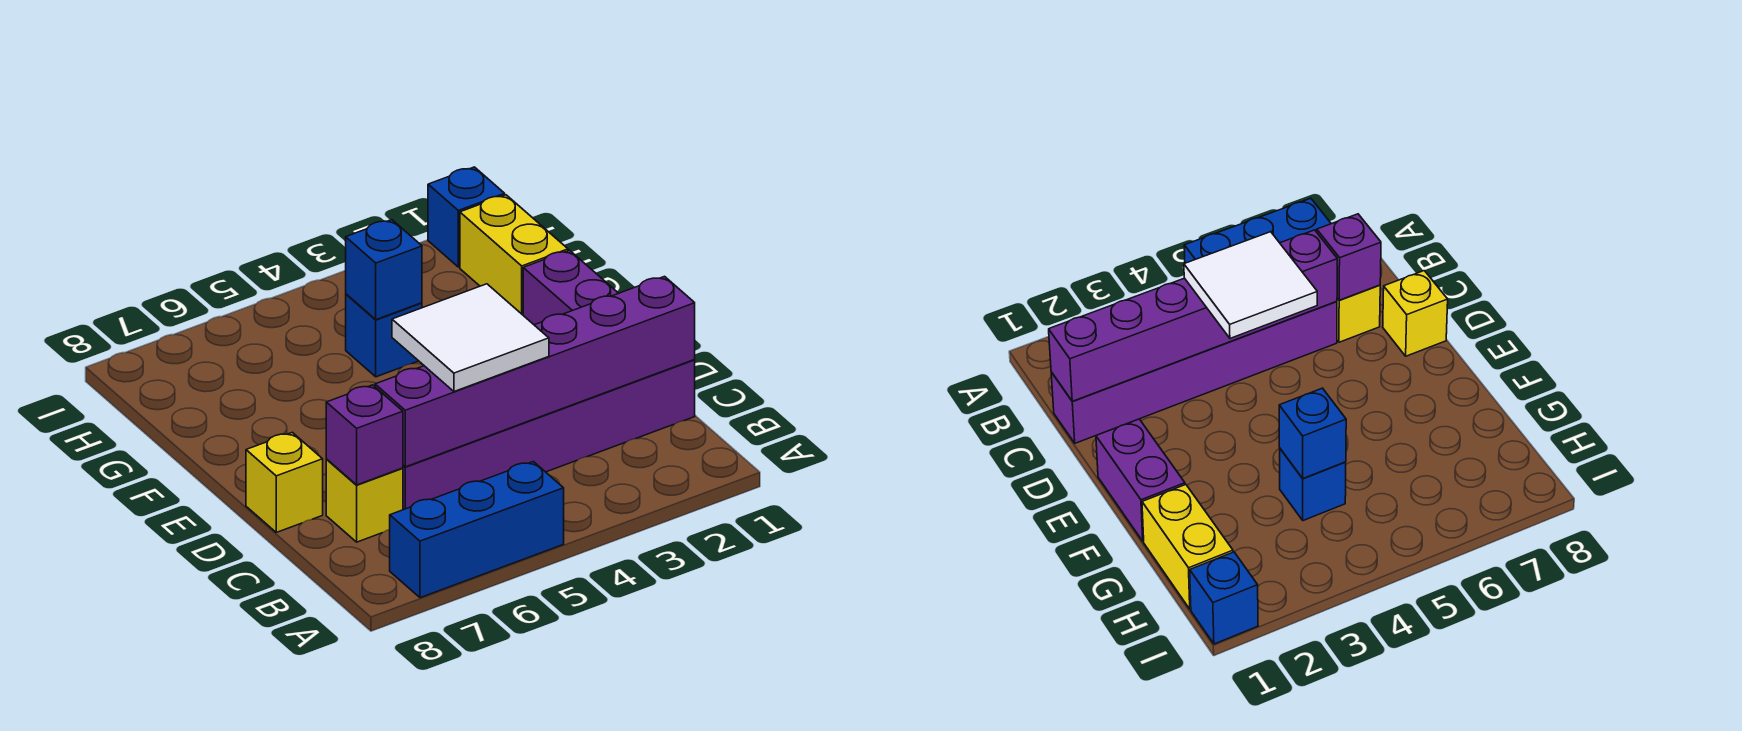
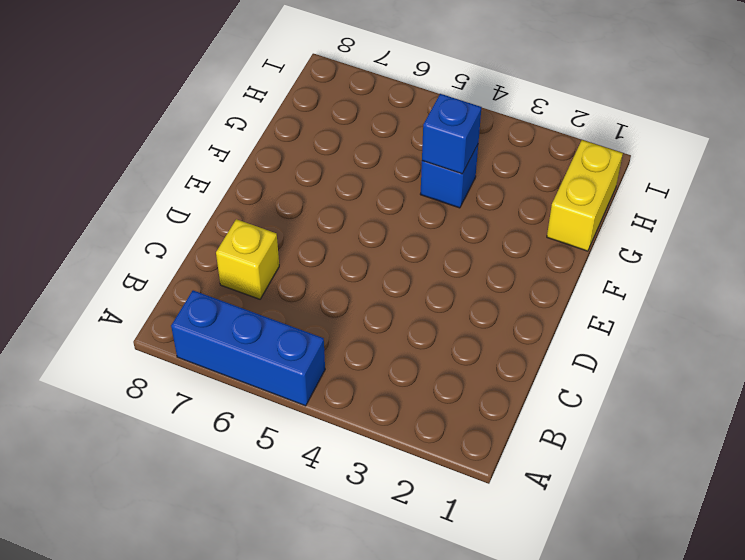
none -> purple 1x6 brick [403,360,695,510]
none -> yellow 1x1 brick [246,432,323,532]
none -> purple 1x2 brick [523,250,618,325]

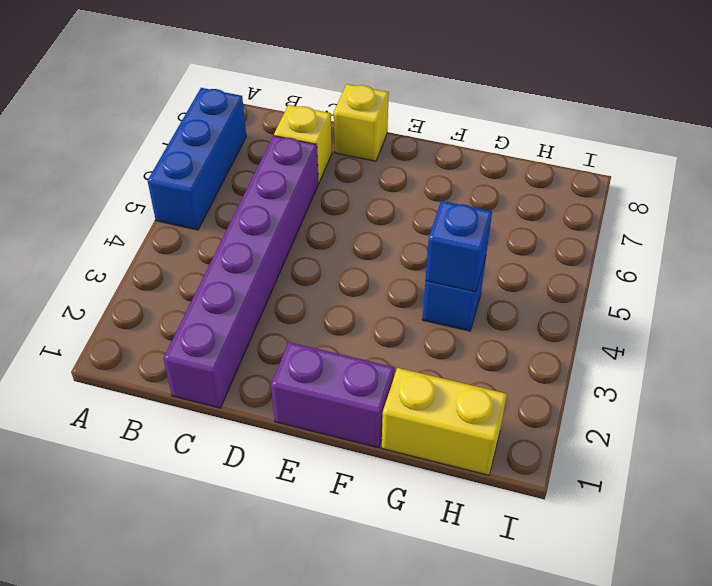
none -> blue 1x1 brick [428,167,505,267]
none -> purple 1x6 brick [375,276,695,467]
none -> purple 1x1 brick [326,385,403,485]

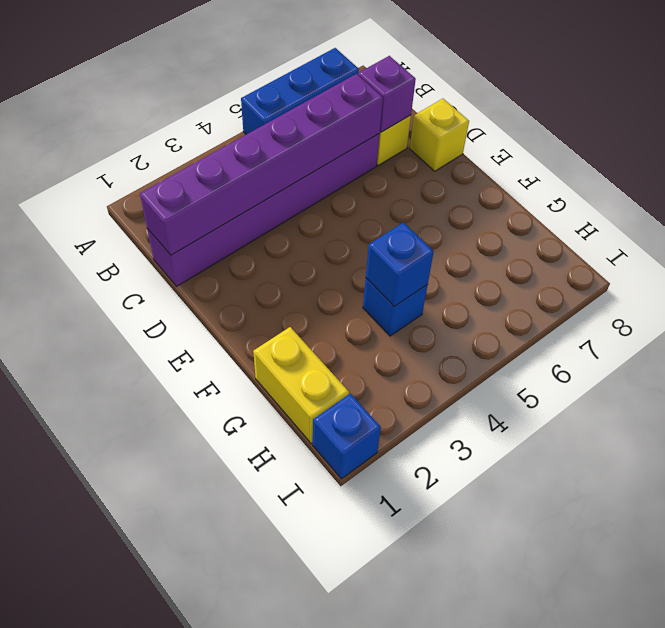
none -> purple 1x2 brick [523,250,618,325]
none -> white 2x2 tile [392,284,549,392]

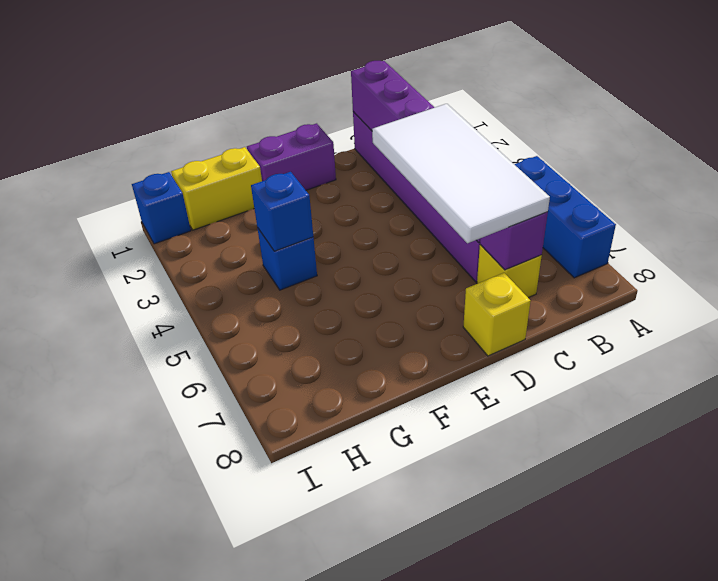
white 2x4 tile [372,104,550,243] -> white 2x2 tile [392,284,549,392]

